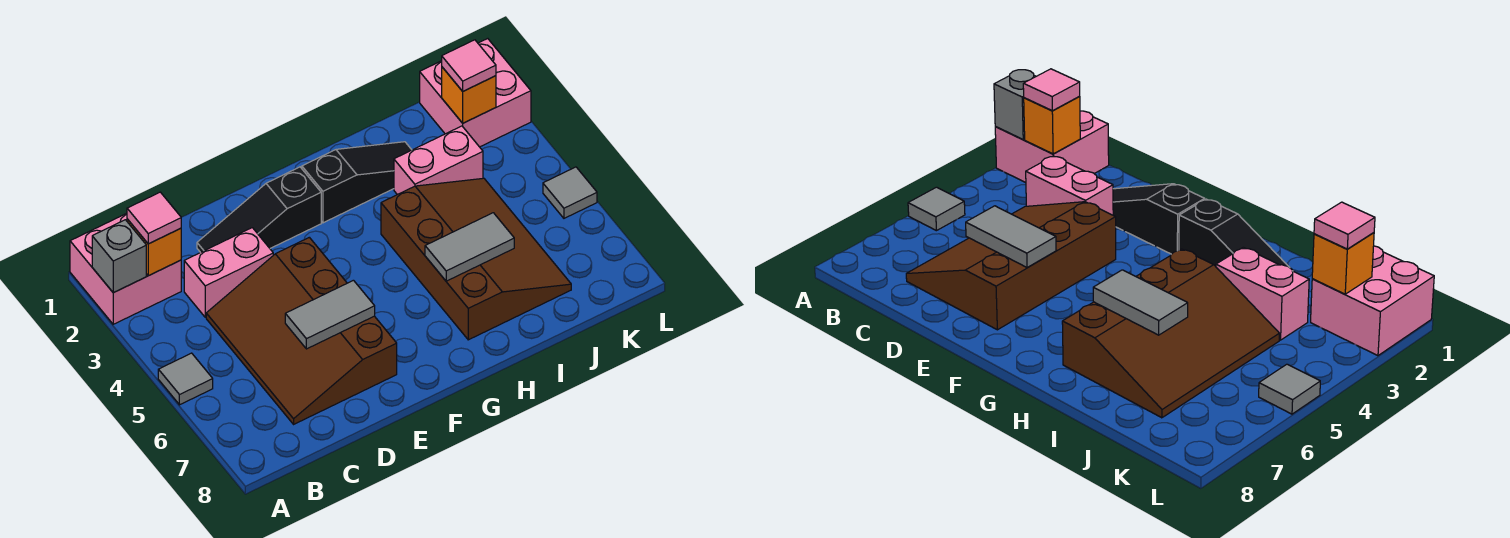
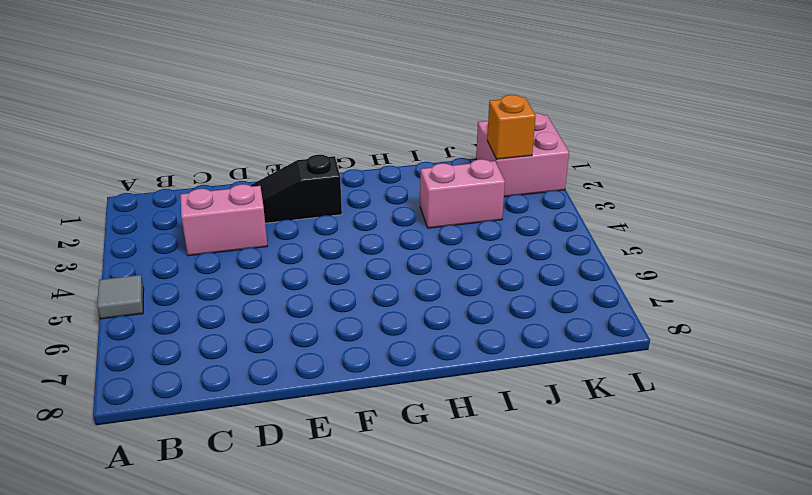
none -> pink 2x2 brick [70,213,181,324]
none -> brown 3x4 slope [206,237,397,424]
none -> black 1x3 slope [302,142,411,223]

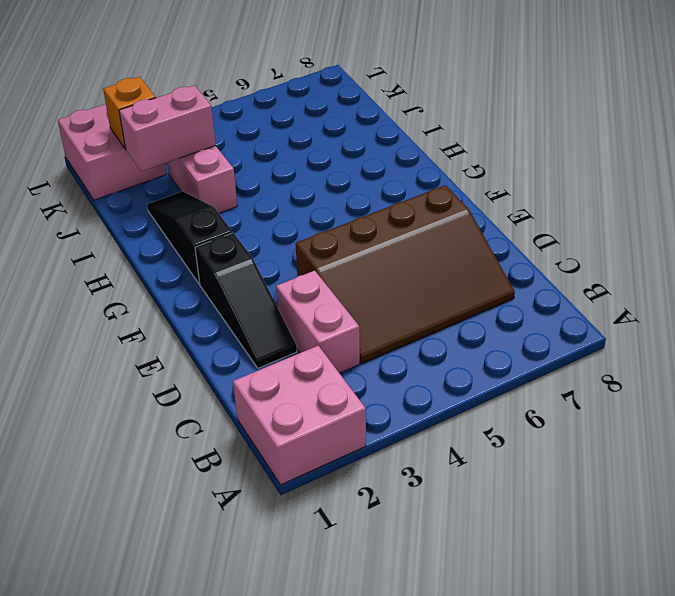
pink 1x2 brick [119,85,216,172] -> none
none -> grey 1x1 tile [158,353,213,405]
none -> brown 3x4 slope [381,178,571,340]
none -> grey 1x1 tile [543,167,597,218]

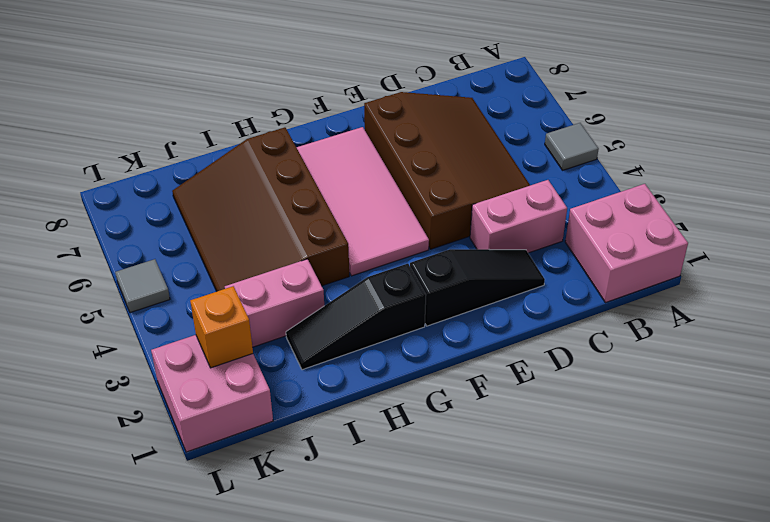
pink 2x4 tile [297,127,429,276] -> none
none -> grey 1x1 brick [92,220,146,293]
none -> orange 1x1 brick [127,219,181,276]
none -> grey 1x2 tile [285,280,375,349]

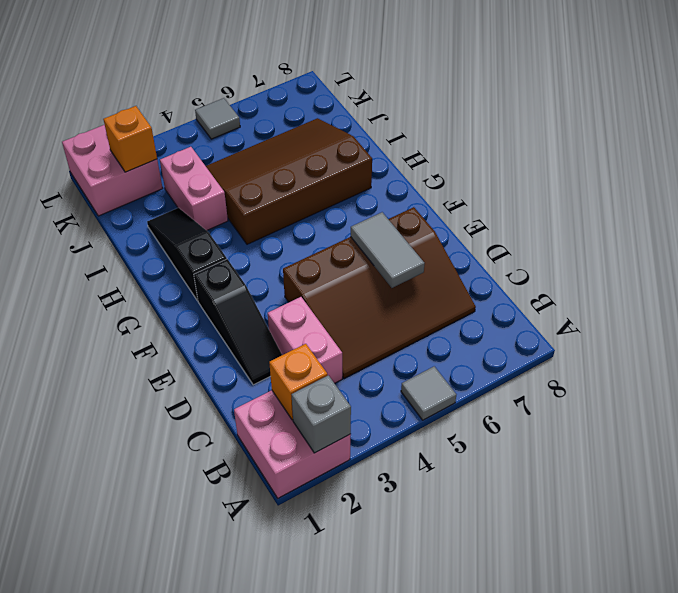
none -> grey 1x2 tile [425,213,514,281]
none -> pink 1x1 tile [127,192,181,244]
none -> pink 1x1 tile [442,40,496,91]

